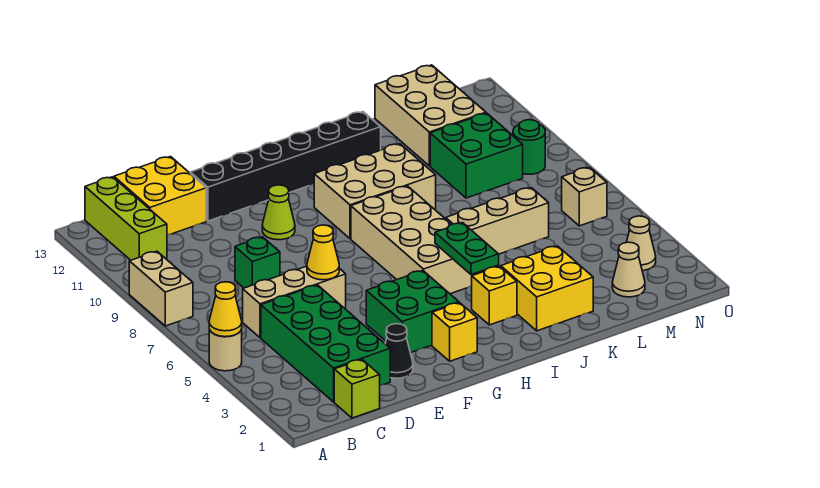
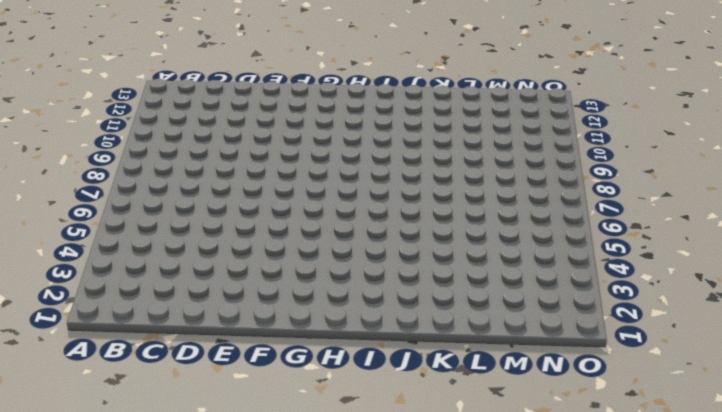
none -> tan 1x1 round brick [209,330,242,371]
none -> tan 1x2 brick [129,251,193,326]
none -> lime 1x3 brick [85,177,167,260]

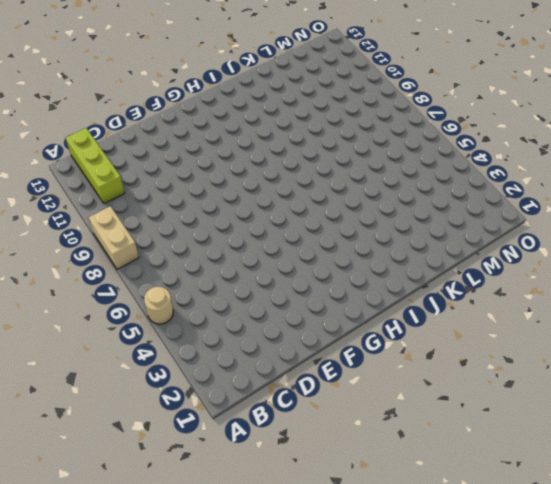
none -> lime 1x1 brick [334,360,380,418]
none -> green 2x4 brick [261,285,390,402]
none -> tan 1x3 brick [243,266,346,338]

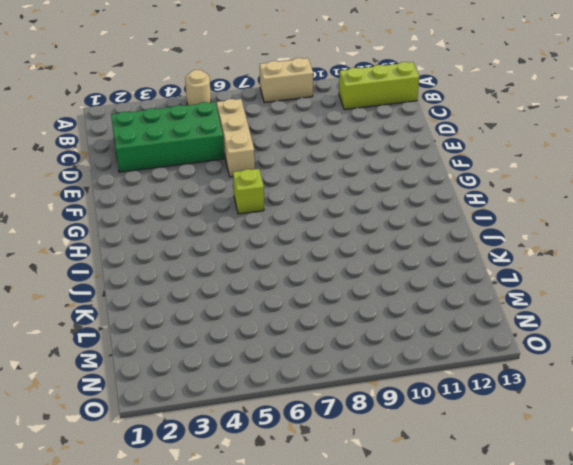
lime 1x1 brick [233,169,264,214] -> lime 1x1 brick moved to [334,360,380,418]
none -> yellow 2x2 brick [114,157,206,235]
none -> green 1x1 brick [235,237,280,288]
none -> black 1x1 cone [385,324,413,378]

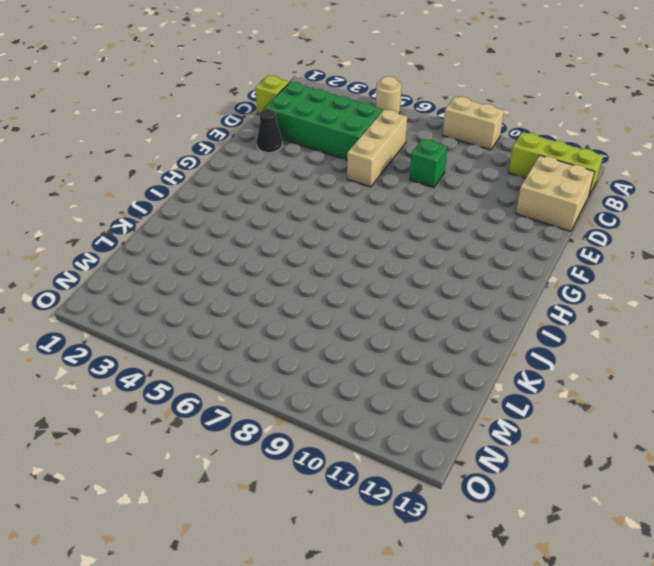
tan 2x2 brick [516,155,595,231] -> yellow 2x2 brick [114,157,206,235]
none -> black 1x6 brick [190,112,381,221]
none -> green 2x2 brick [366,271,459,353]
none -> lime 1x1 cone [262,185,295,240]

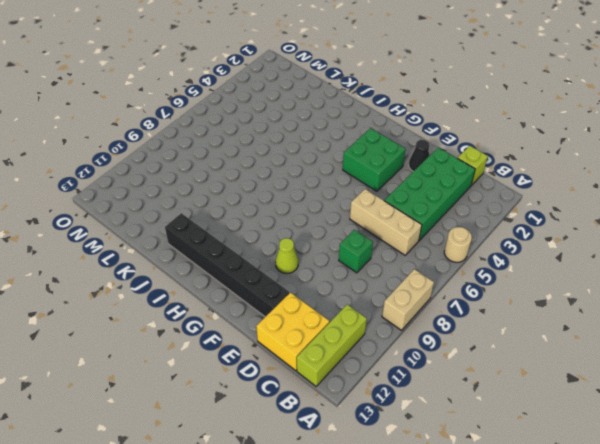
none -> yellow 1x1 brick [432,303,477,361]
none -> tan 2x4 brick [351,186,480,294]
none -> tan 2x3 brick [314,144,436,239]

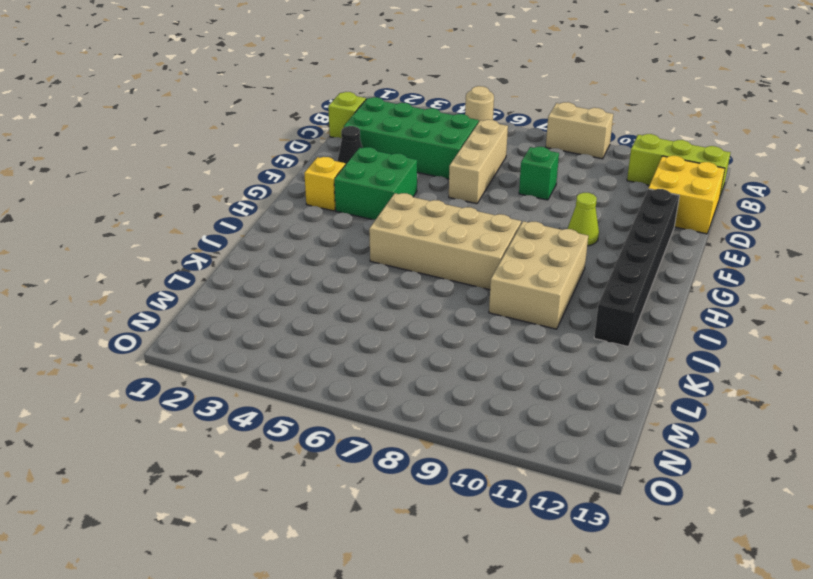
none -> yellow 1x1 brick [472,266,517,325]
none -> yellow 2x2 brick [501,246,593,331]
none -> tan 1x3 brick [446,188,549,254]

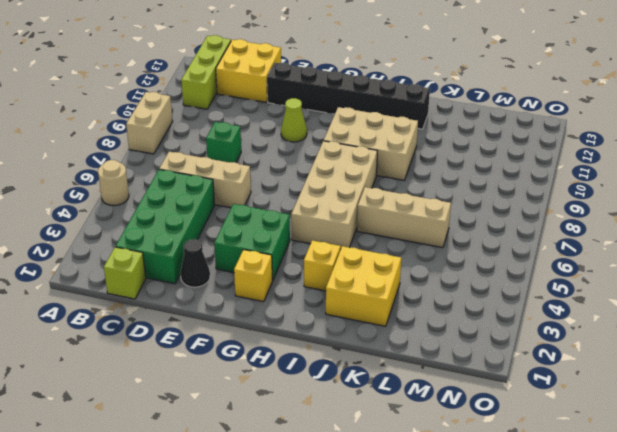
none -> green 2x2 brick [430,113,523,198]
none -> tan 2x3 brick [375,65,486,166]
none -> tan 1x1 cone [612,242,645,297]

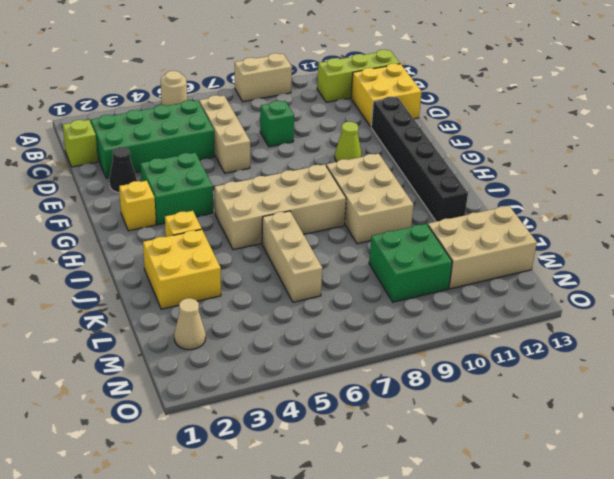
none -> tan 1x1 cone [626,216,656,271]
none -> tan 1x1 brick [562,167,607,226]
none -> green 1x1 round brick [513,120,545,174]

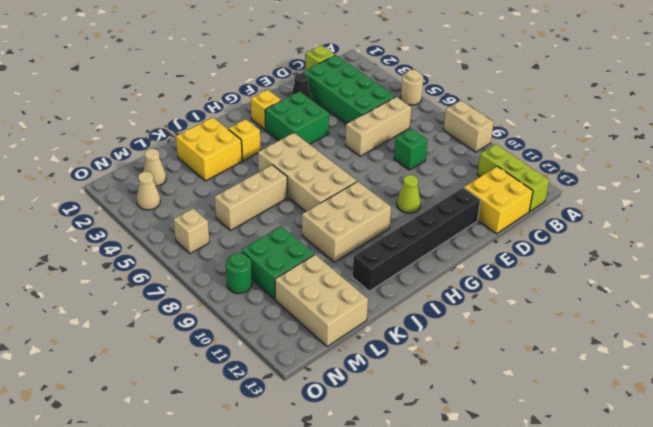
none -> yellow 1x1 cone [209,282,242,337]
none -> yellow 1x1 cone [307,225,339,280]
none -> green 1x2 plate [435,223,499,275]

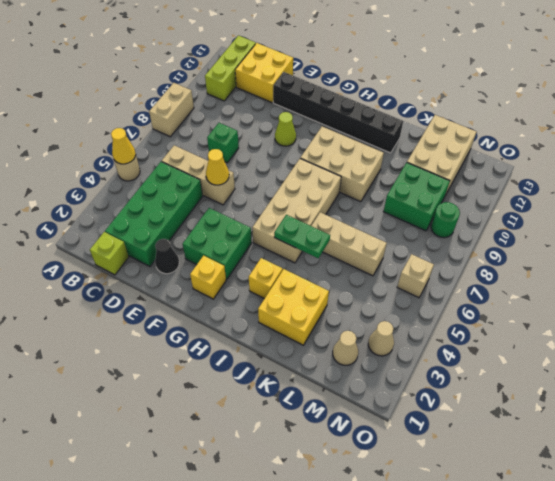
green 1x2 plate [274,215,330,258] -> green 1x2 plate turned to [435,223,499,275]

